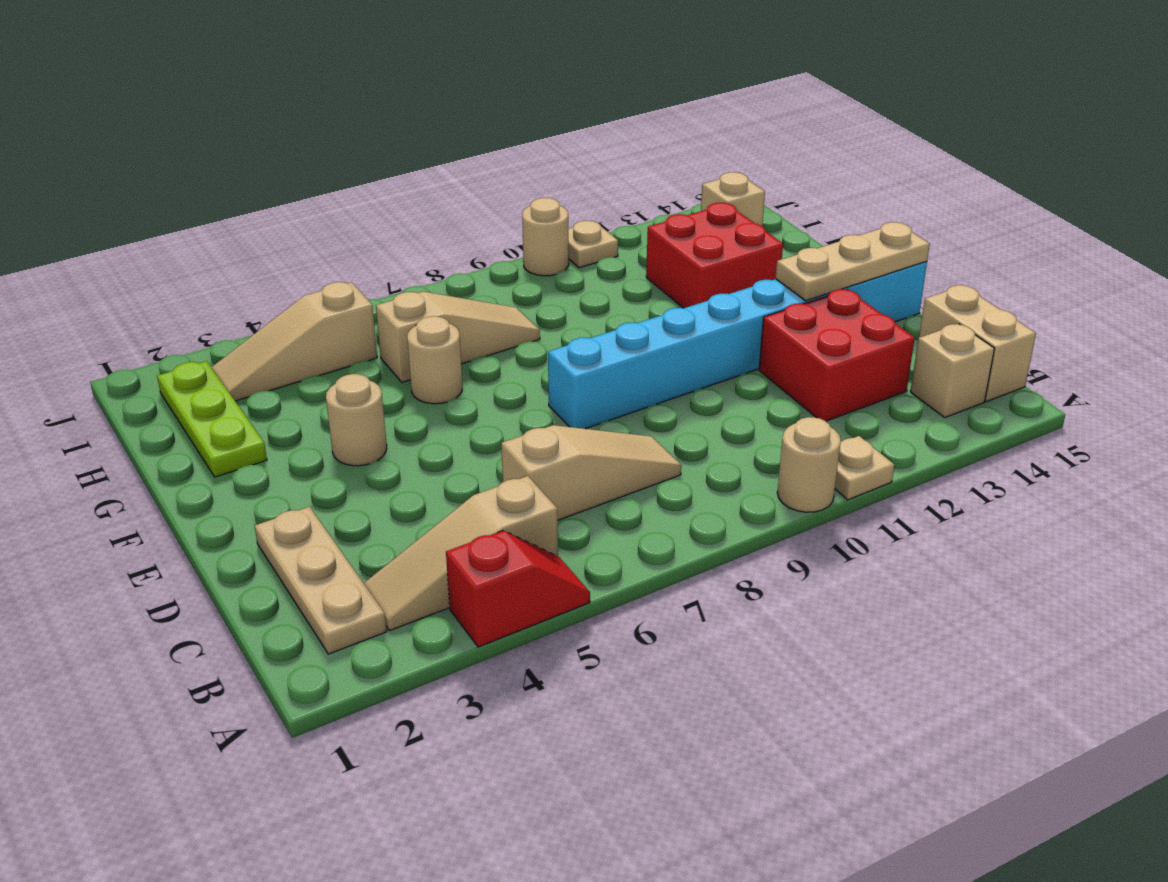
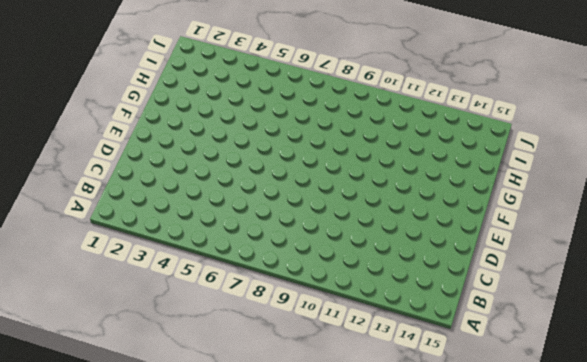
none -> red 1x2 slope [446,531,590,647]
none -> tan 1x1 round brick [777,417,841,512]
none -> tan 1x1 plate [835,436,894,500]

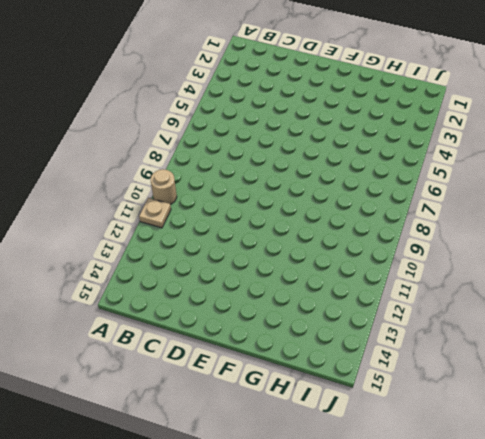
none -> red 1x2 slope [446,531,590,647]
none -> tan 1x3 plate [255,507,387,654]
none -> tan 1x3 slope [364,476,558,631]

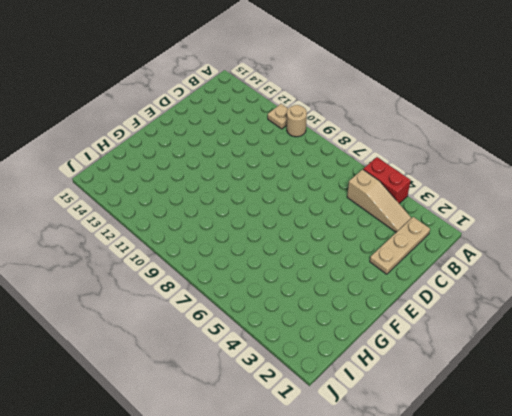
red 1x2 brick [363,157,411,204] -> red 1x2 slope [446,531,590,647]
none -> tan 1x1 brick [910,324,995,418]
none -> tan 1x2 brick [919,285,1036,402]
none -> tan 1x3 slope [501,425,681,520]

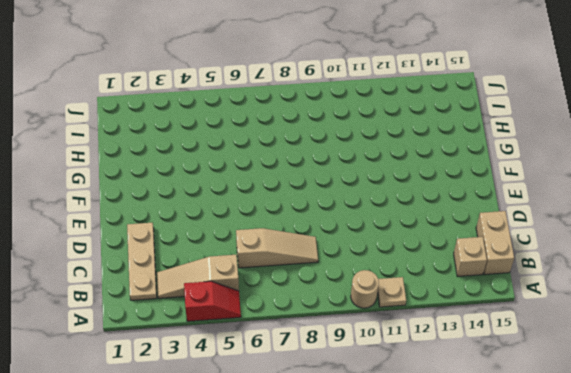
none -> red 2x2 brick [759,289,915,421]
none -> cyan 1x8 brick [548,261,927,429]
none -> tan 1x1 round brick [326,374,387,466]

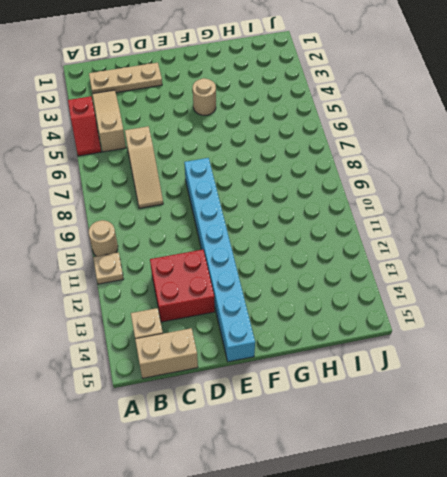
none -> lime 1x3 plate [157,361,267,477]
none -> tan 1x1 round brick [407,316,462,404]
none -> red 2x2 brick [646,203,783,308]

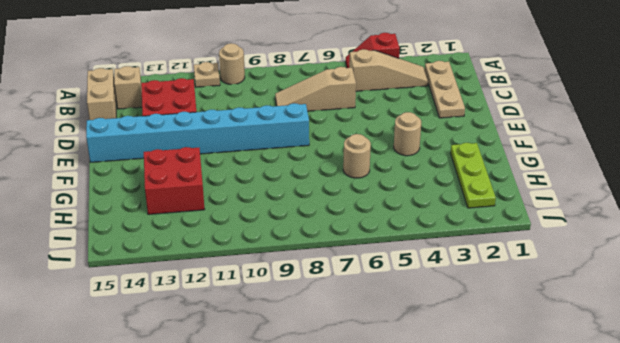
none -> tan 1x3 slope [376,292,540,382]
none -> tan 1x3 slope [211,282,377,401]
none -> tan 1x1 brick [701,172,765,226]

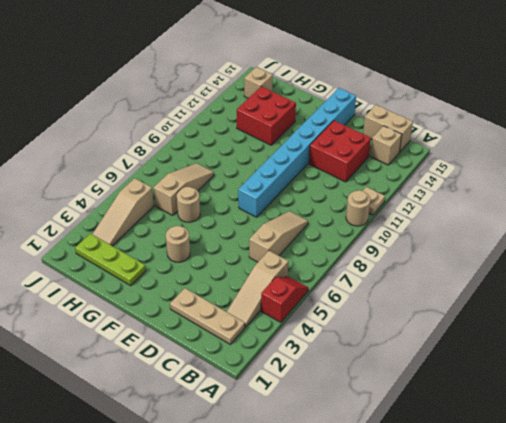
none -> tan 1x1 round brick [522,198,569,276]
none -> tan 1x1 plate [568,221,618,268]
none -> tan 1x3 plate [776,222,930,301]

